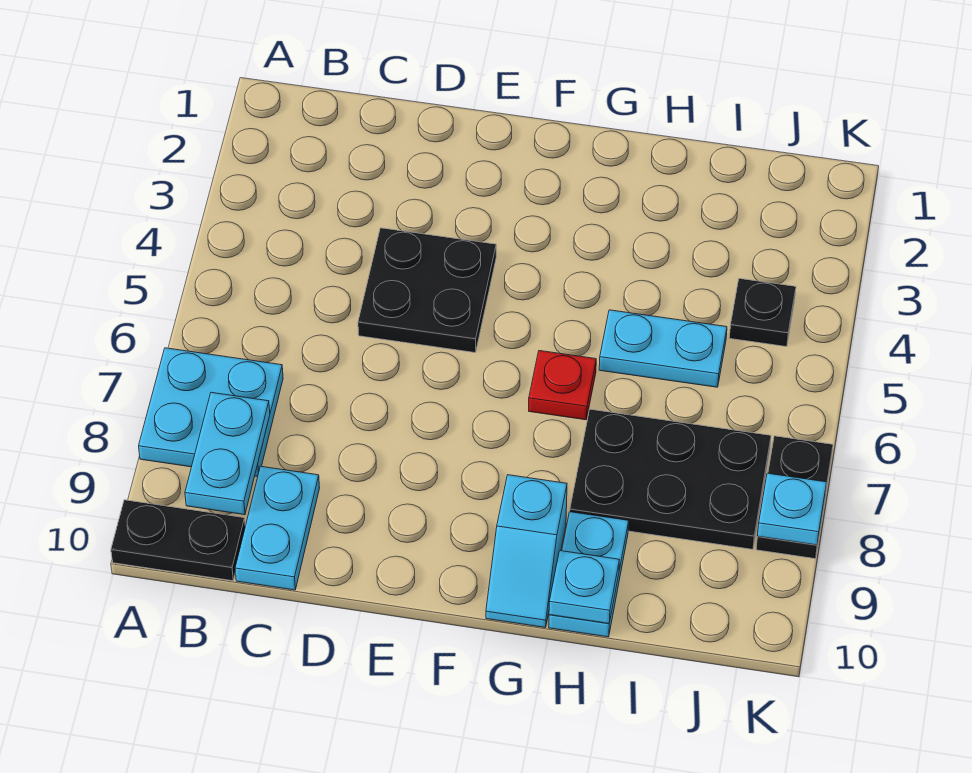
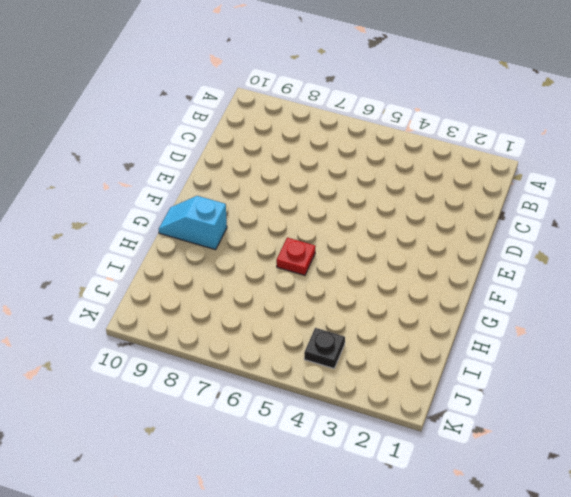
none -> cyan 2x2 plate [139,348,283,477]
none -> black 1x2 plate [111,500,245,581]
none -> cyan 1x2 plate [235,466,320,590]

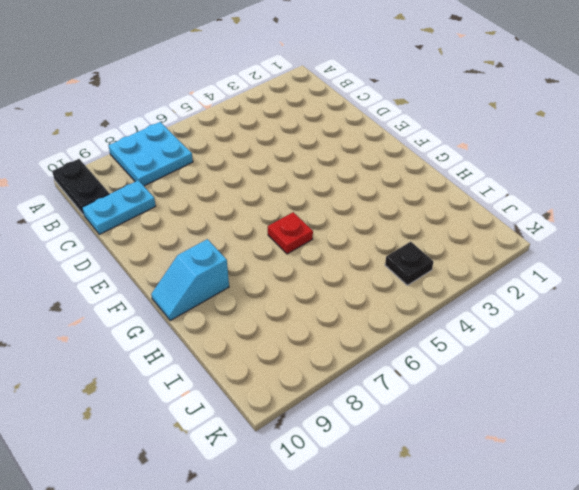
none -> black 2x2 plate [358,228,496,353]
none -> cyan 1x2 plate [599,310,727,387]
none -> black 2x3 plate [570,409,771,549]

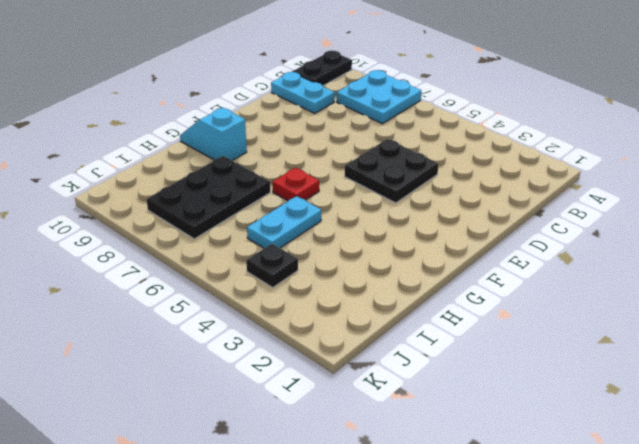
none -> cyan 1x2 plate [549,512,629,637]
none -> black 1x2 plate [756,436,833,559]
none -> cyan 1x2 plate [185,392,270,515]

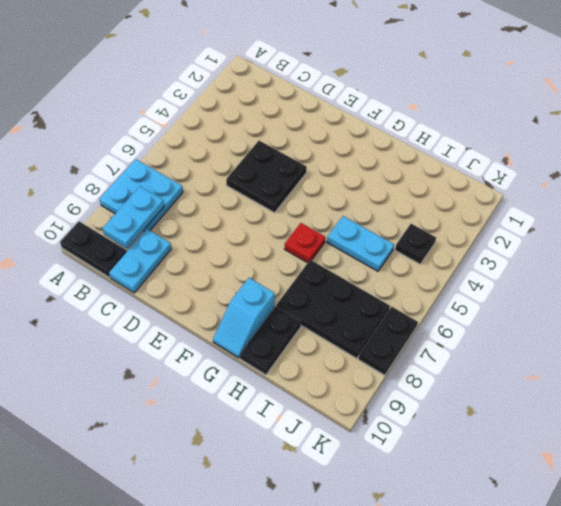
black 1x2 plate [240,306,301,375] -> cyan 1x2 plate [549,512,629,637]
none -> cyan 1x1 plate [549,551,619,623]
none -> cyan 1x1 plate [758,473,827,545]

